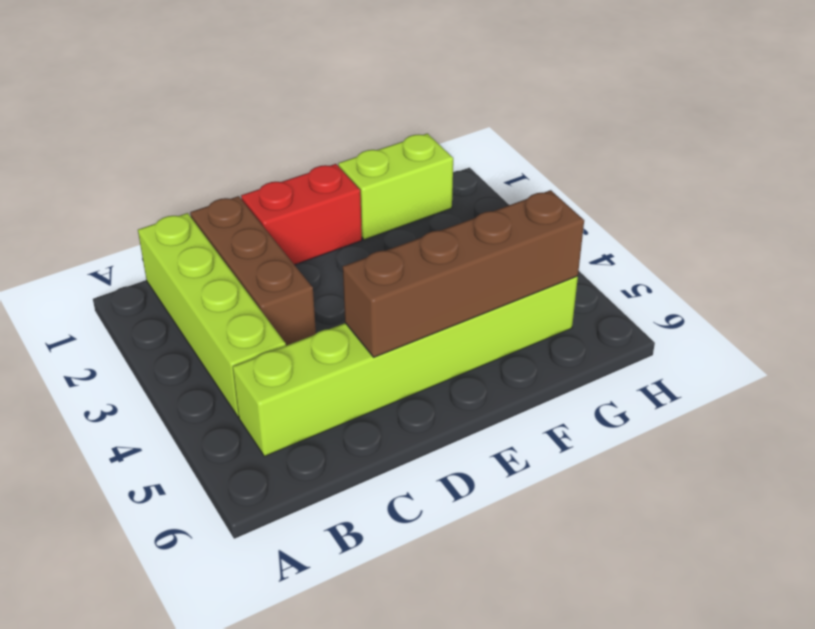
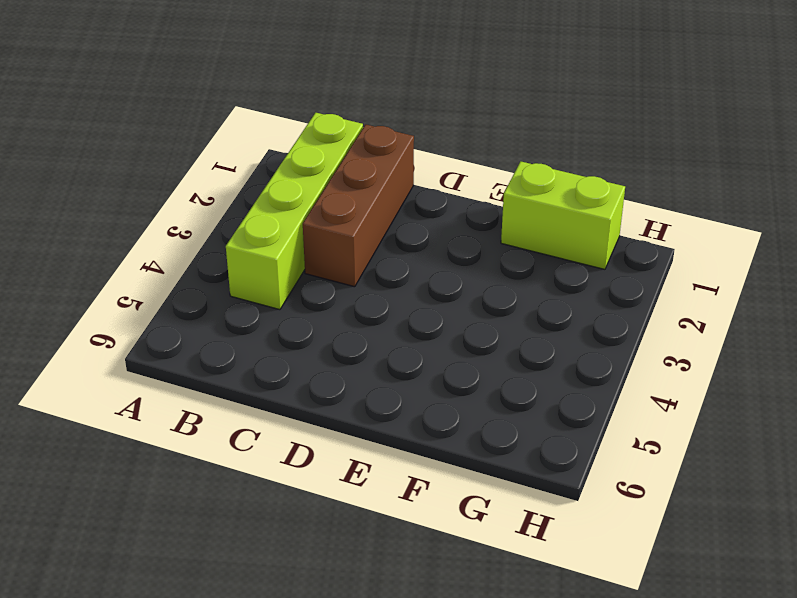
none -> lime 1x6 brick [233,276,578,456]
none -> red 1x2 brick [241,164,362,265]

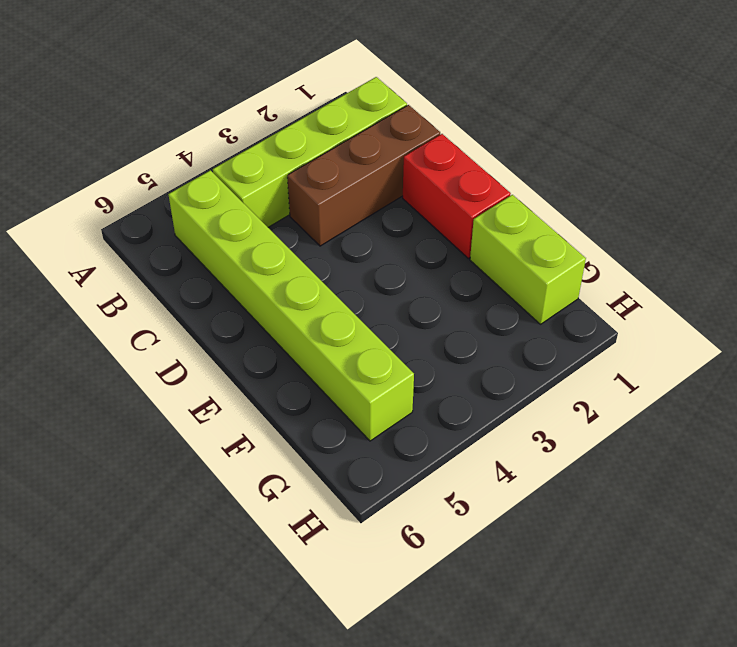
none -> brown 1x4 brick [343,190,584,357]

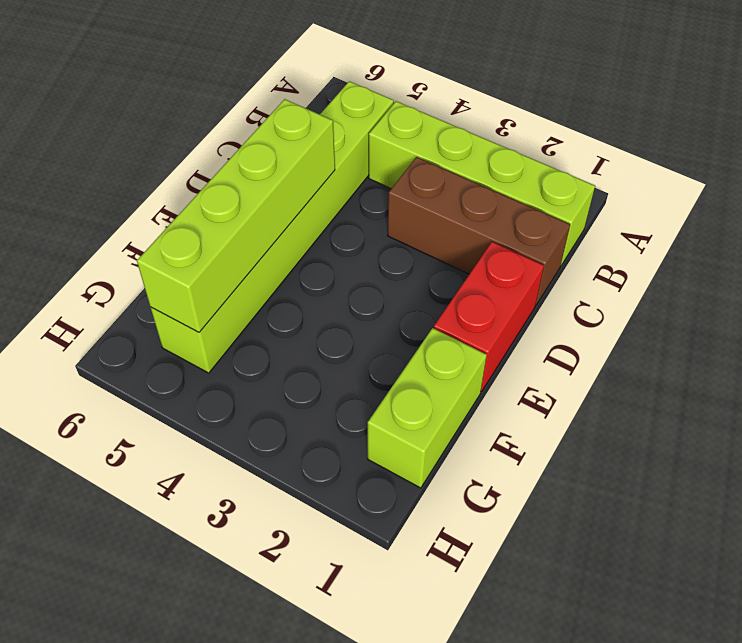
lime 1x4 brick [137,99,335,332] -> brown 1x4 brick [343,190,584,357]

